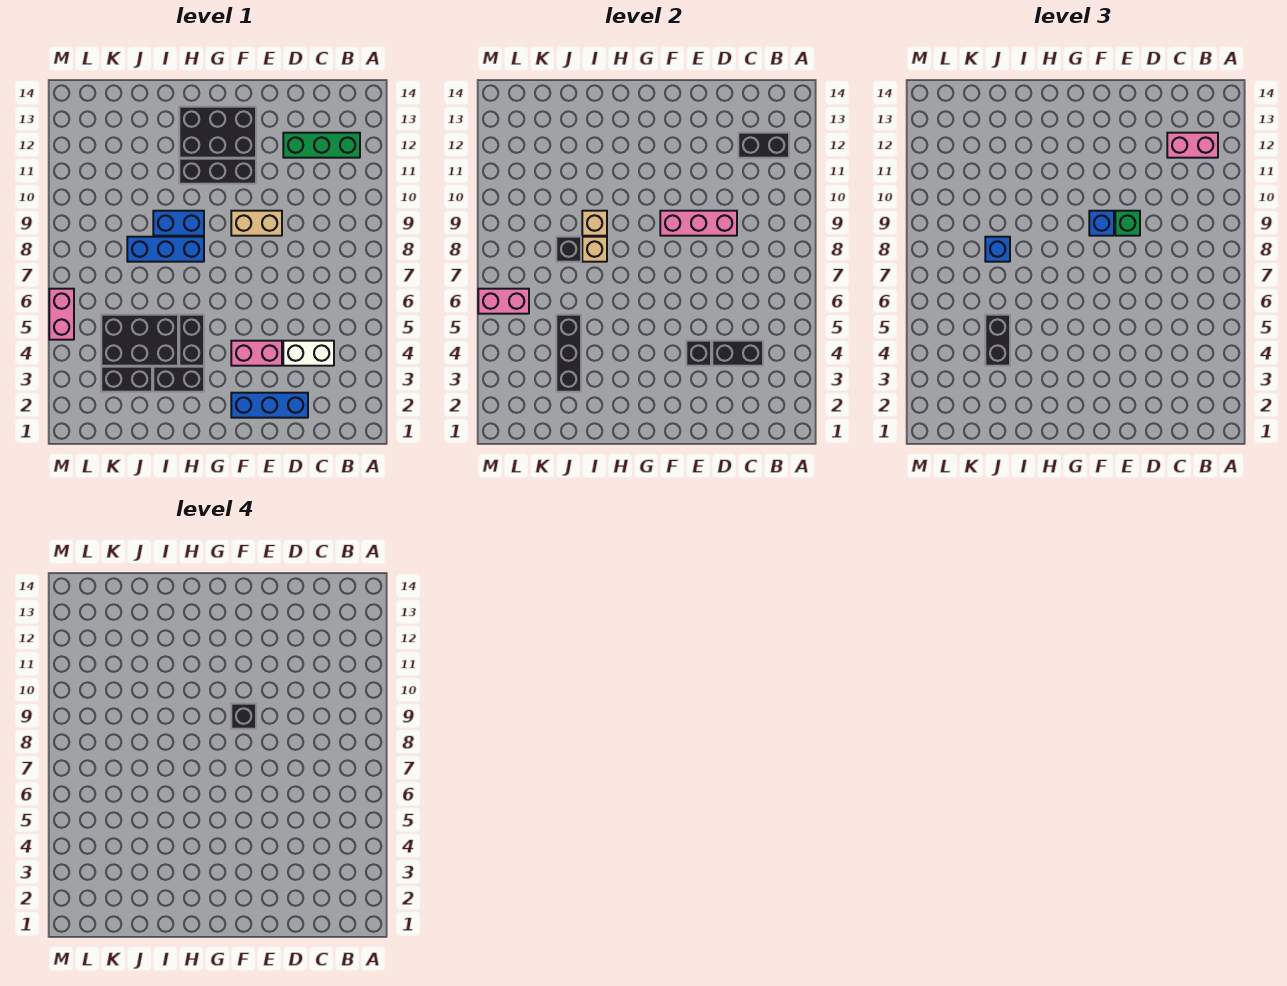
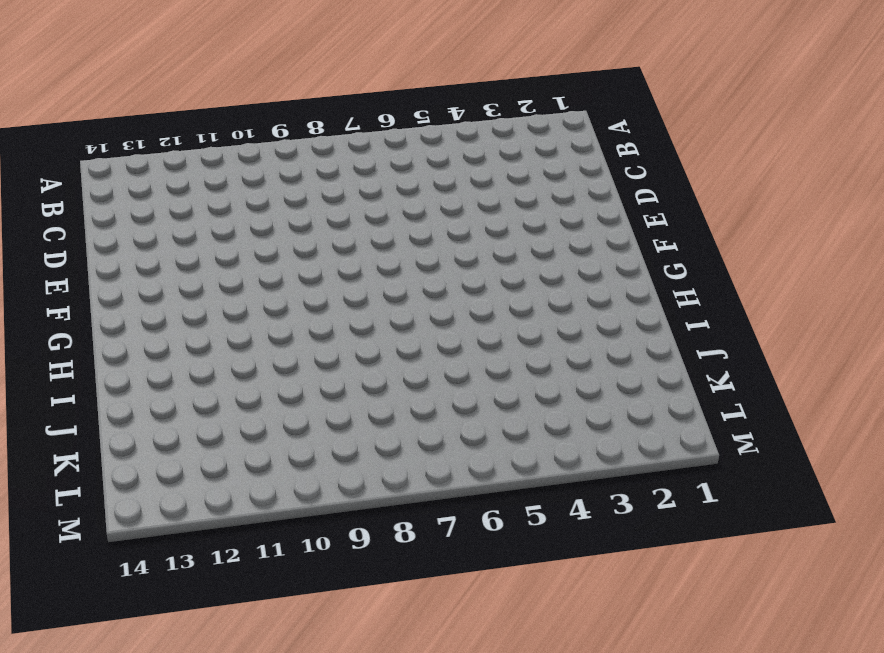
none -> green 1x3 brick [283,133,360,158]
none -> white 1x2 brick [283,341,334,366]
none -> blue 1x3 brick [231,393,308,418]

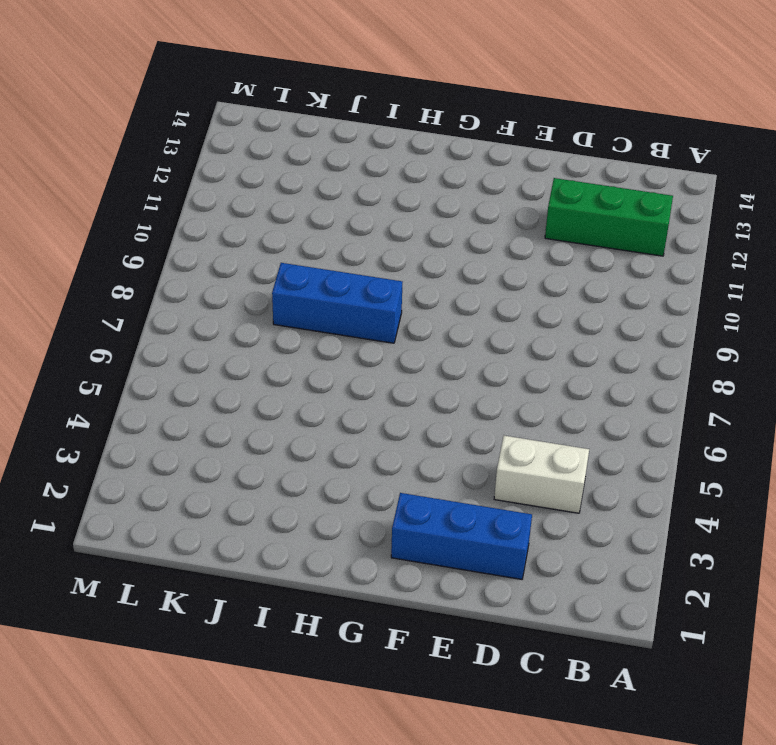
none -> pink 1x2 brick [231,341,282,366]
none -> tan 1x2 brick [231,211,282,236]
none -> black 1x3 brick [179,159,256,184]

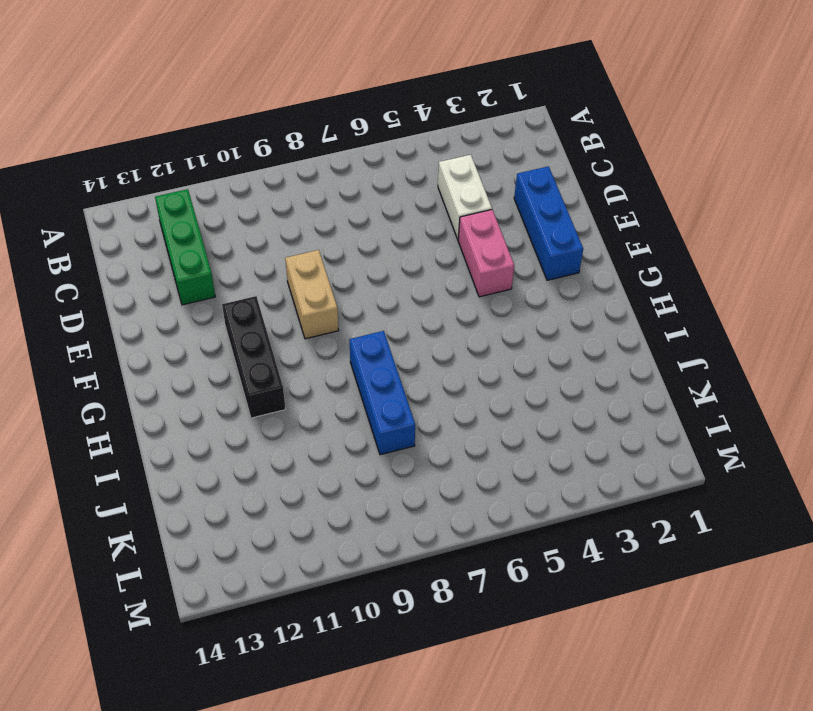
none -> black 2x3 brick [179,107,256,158]
none -> black 1x2 brick [153,367,204,392]
none -> black 1x2 brick [179,315,204,366]

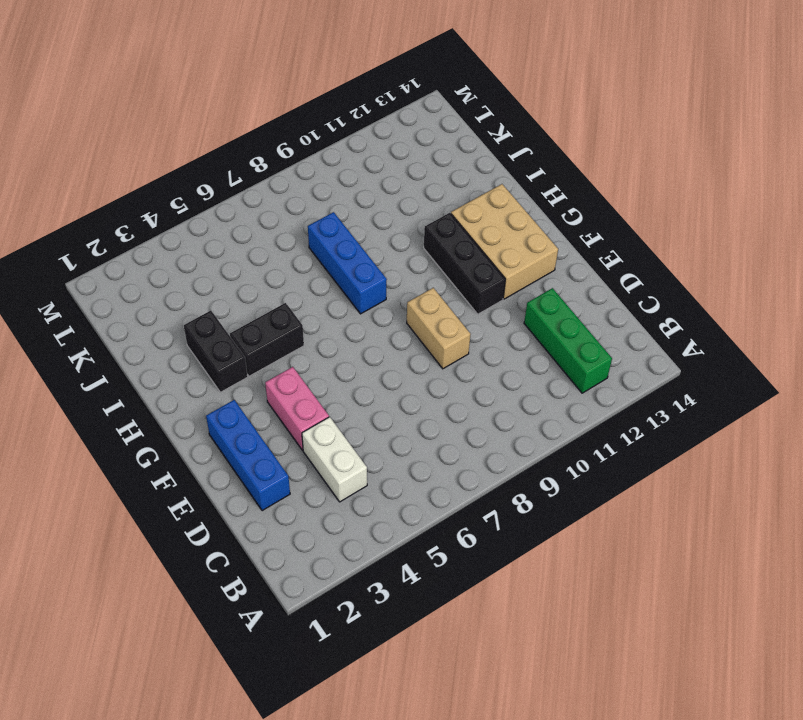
tan 2x3 brick [451,184,558,299] -> black 2x3 brick [179,107,256,158]
none -> blue 1x2 brick [153,211,204,236]
none -> black 2x3 brick [101,315,178,366]
none -> black 1x2 brick [101,367,152,392]

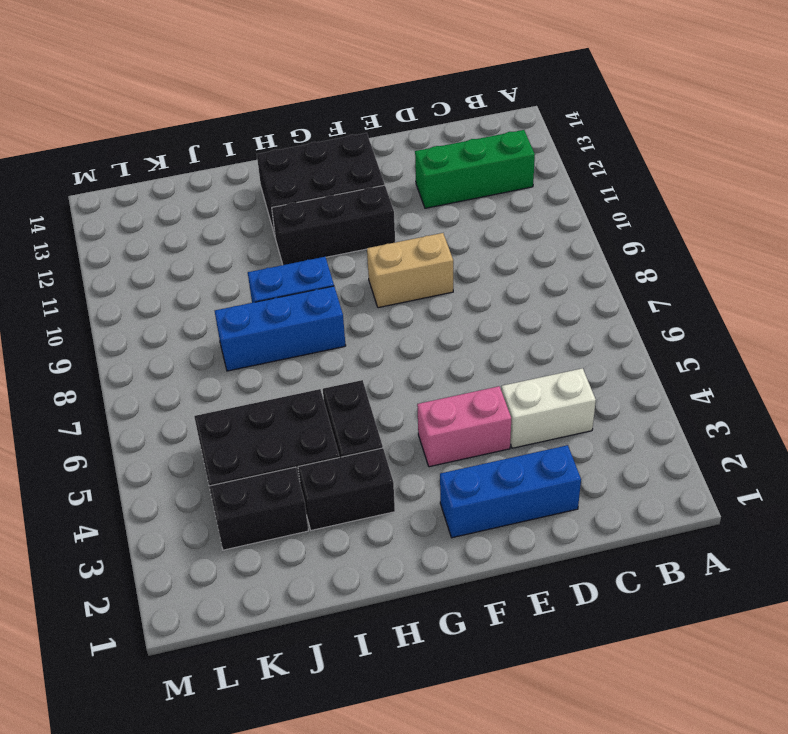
none -> pink 1x2 brick [49,289,74,340]
none -> black 1x2 brick [738,133,789,158]
none -> black 1x2 brick [712,341,763,366]

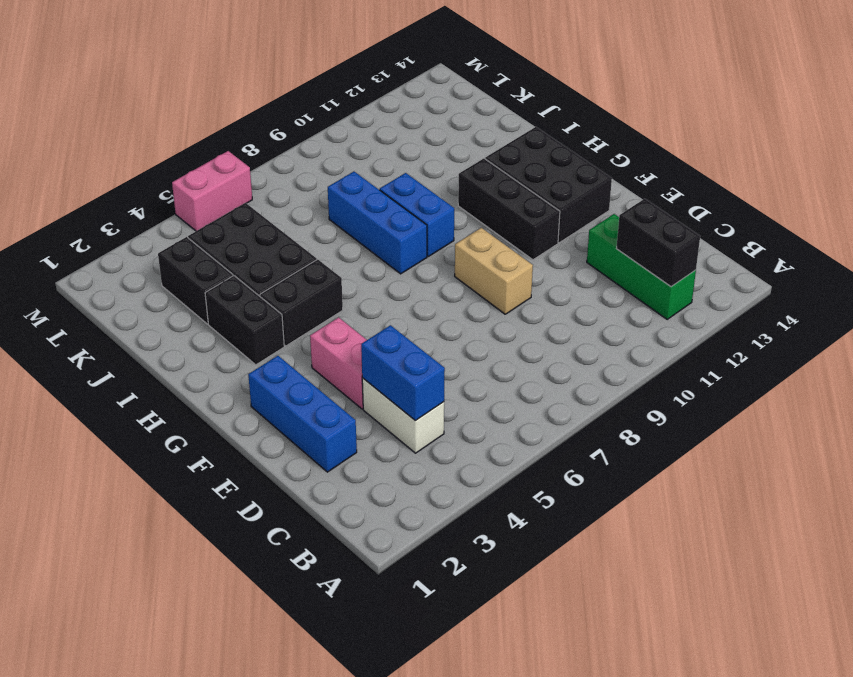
blue 1x2 brick [361,325,445,421] -> black 1x2 brick [712,341,763,366]
none -> pink 1x3 brick [660,211,737,236]
none -> black 1x1 brick [686,341,711,366]
none -> tan 1x1 brick [582,237,607,262]

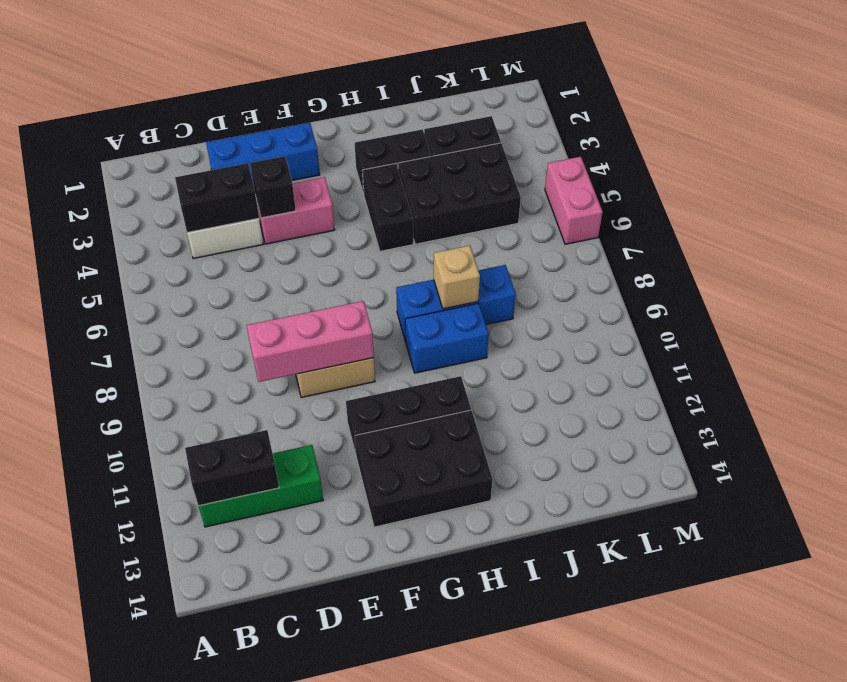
none -> tan 1x1 brick [582,211,607,236]
none -> black 1x3 brick [556,315,581,392]
none -> black 1x1 brick [556,237,581,262]

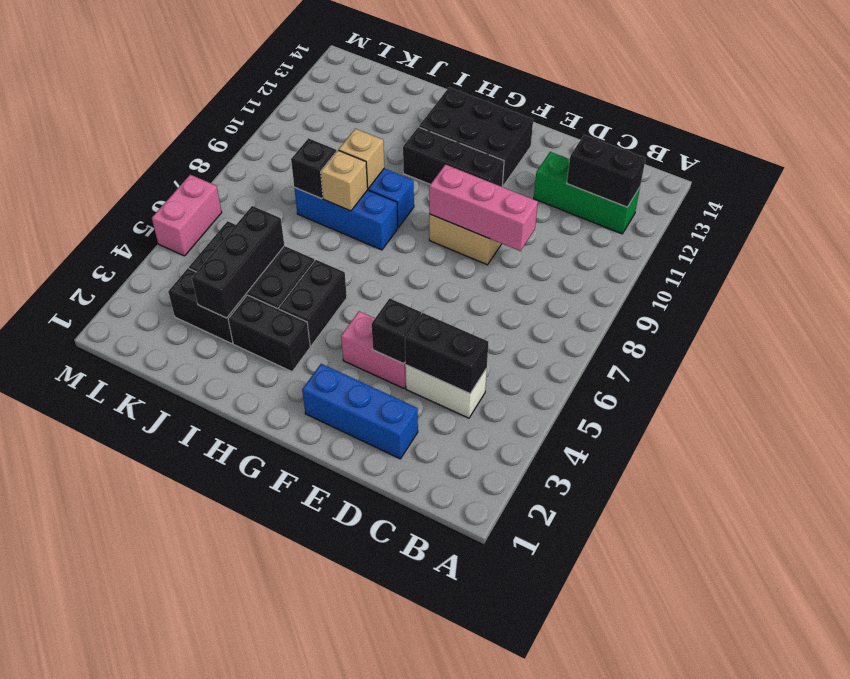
none -> pink 1x2 brick [478,289,529,314]
none -> pink 1x2 brick [1167,133,1218,158]
none -> green 1x1 brick [1115,211,1140,236]

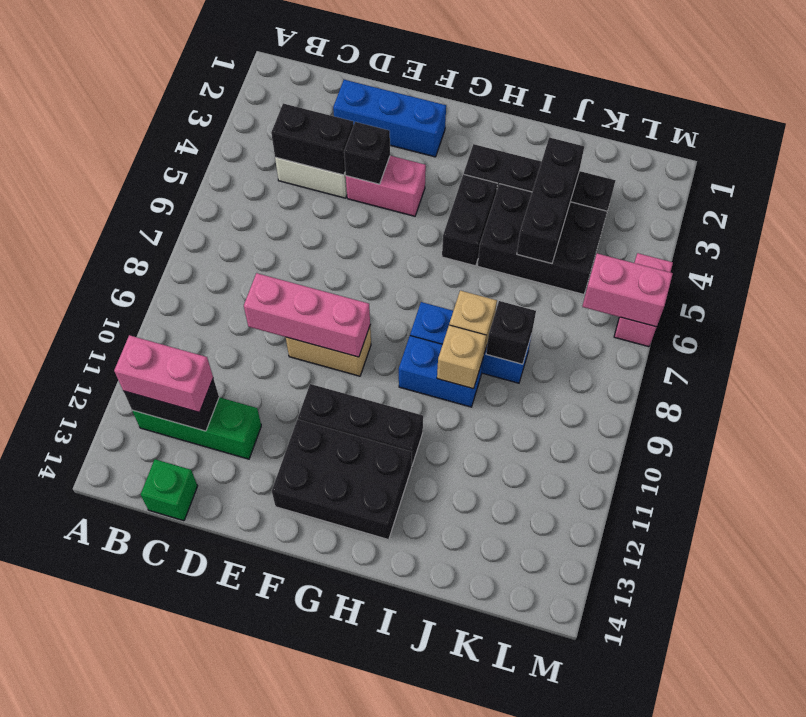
green 1x1 brick [141,459,197,521] -> green 1x1 brick moved to [1115,211,1140,236]
none -> blue 1x1 brick [1089,211,1114,236]
none -> black 1x2 brick [985,315,1010,366]
none -> blue 1x1 brick [985,237,1010,262]

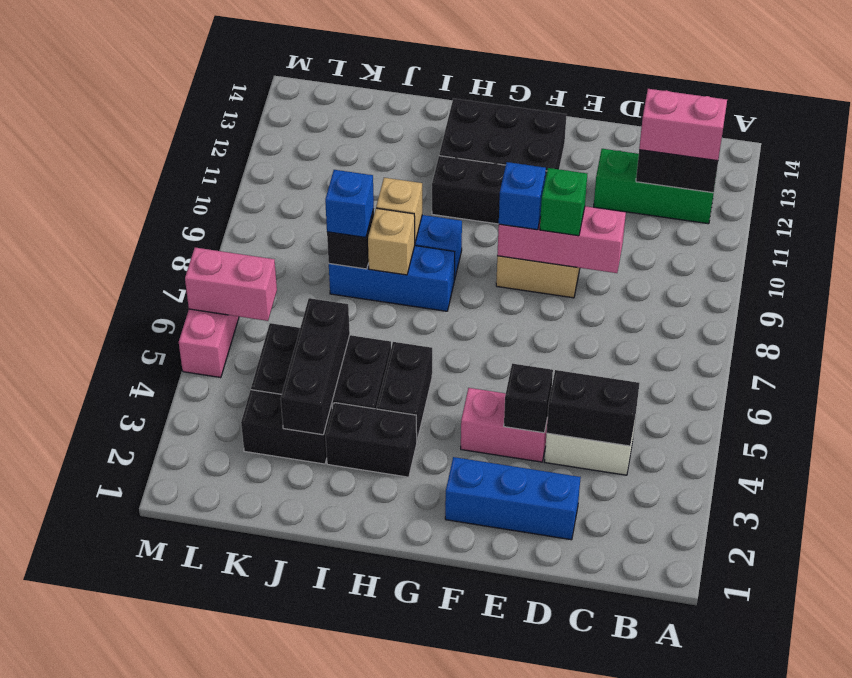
none -> black 1x2 brick [985,315,1010,366]
none -> black 1x1 brick [231,704,256,729]

